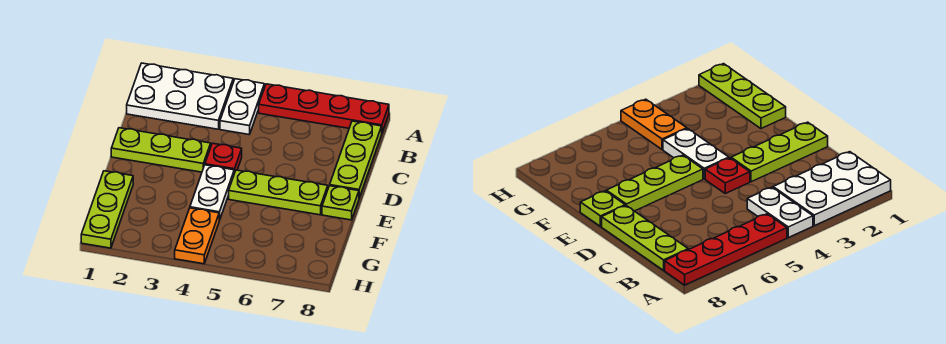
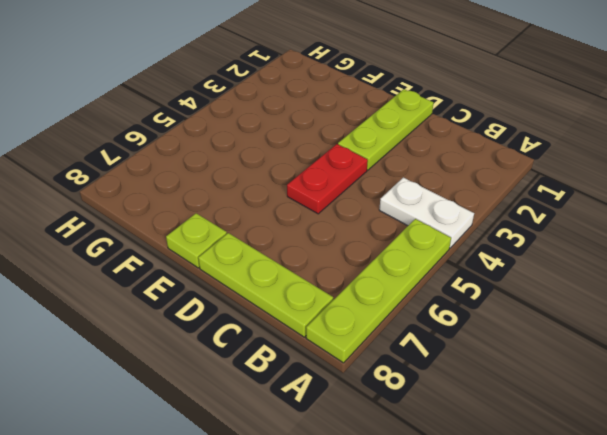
lime 1x4 plate [306,219,451,363] -> red 1x4 plate [259,84,389,132]
red 1x2 plate [287,144,368,214] -> red 1x1 plate [205,143,242,173]
none -> white 2x3 plate [127,63,233,129]
none -> white 1x2 plate [190,165,234,221]

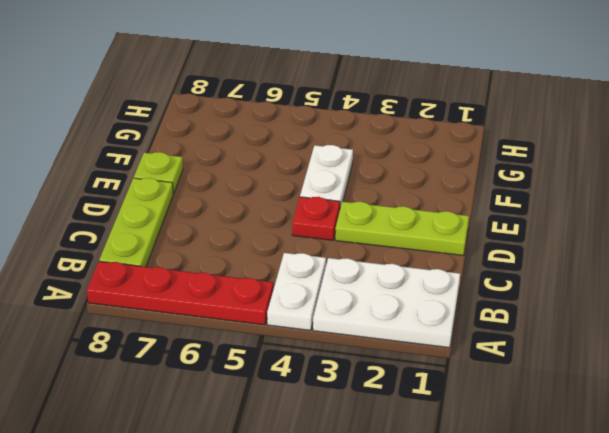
none -> lime 1x3 plate [229,170,328,215]
none -> lime 1x3 plate [81,171,133,248]

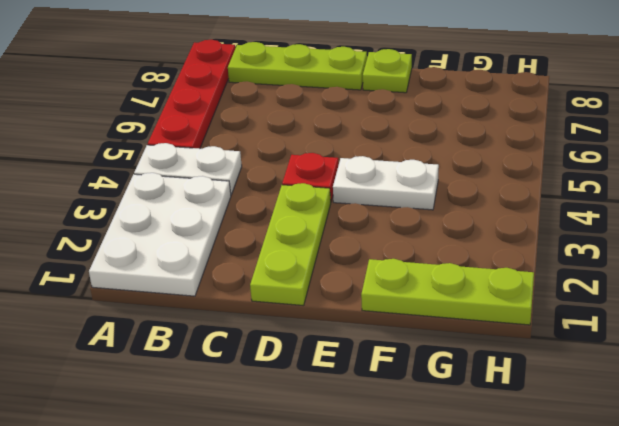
none -> lime 1x3 plate [229,170,328,215]
none -> orange 1x2 plate [175,208,219,264]

